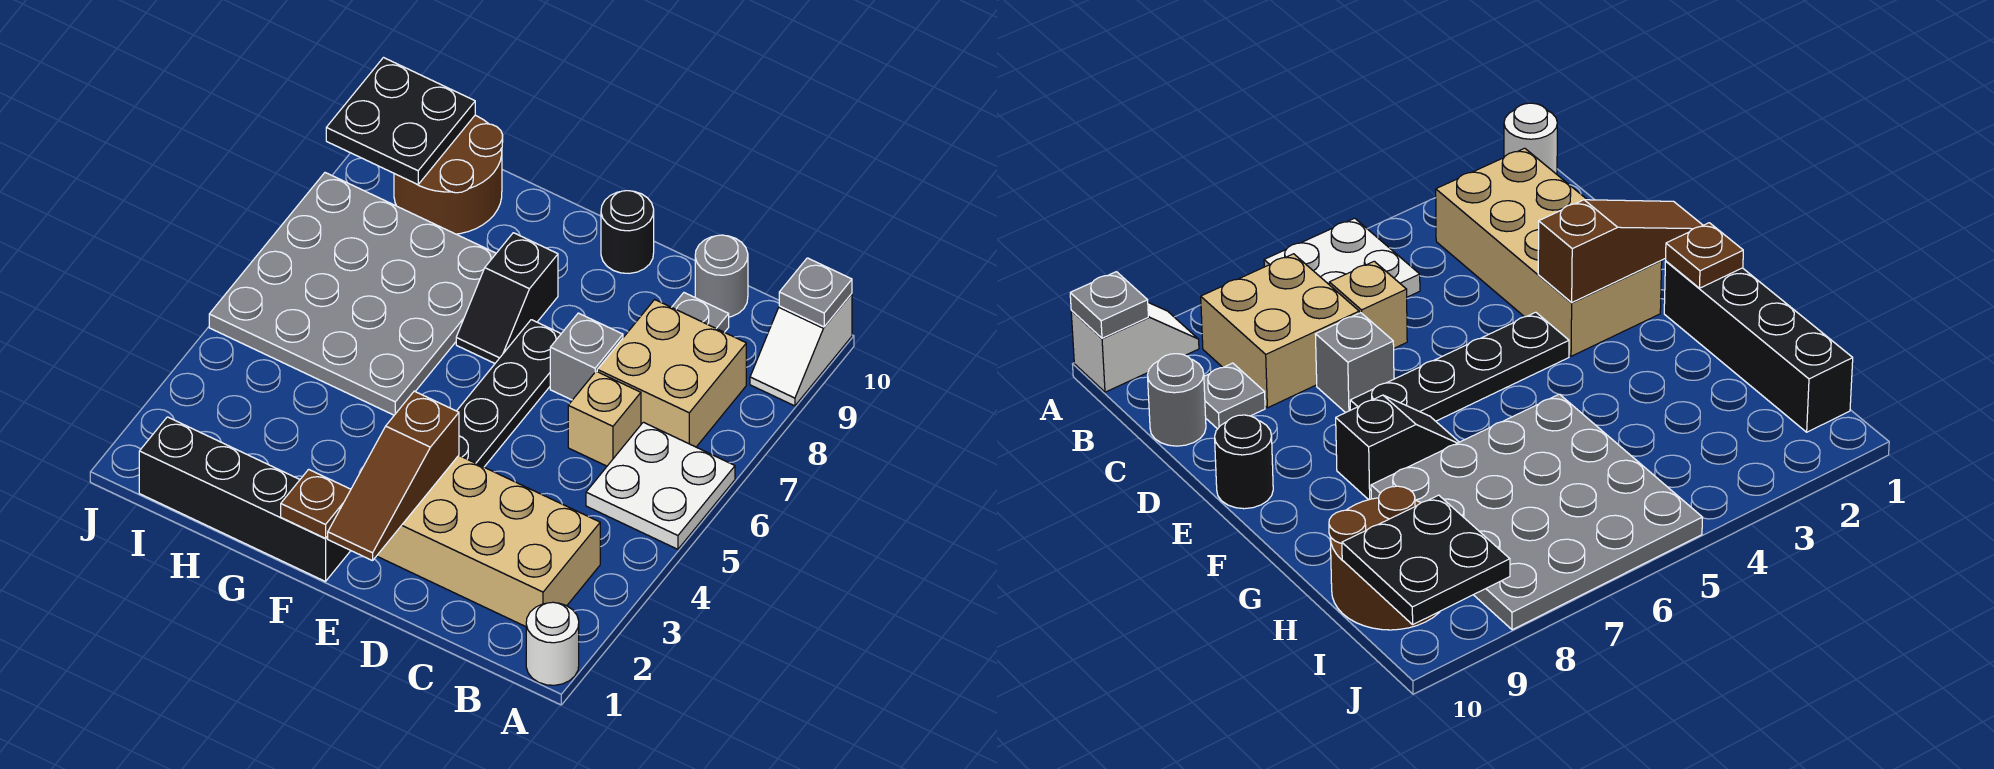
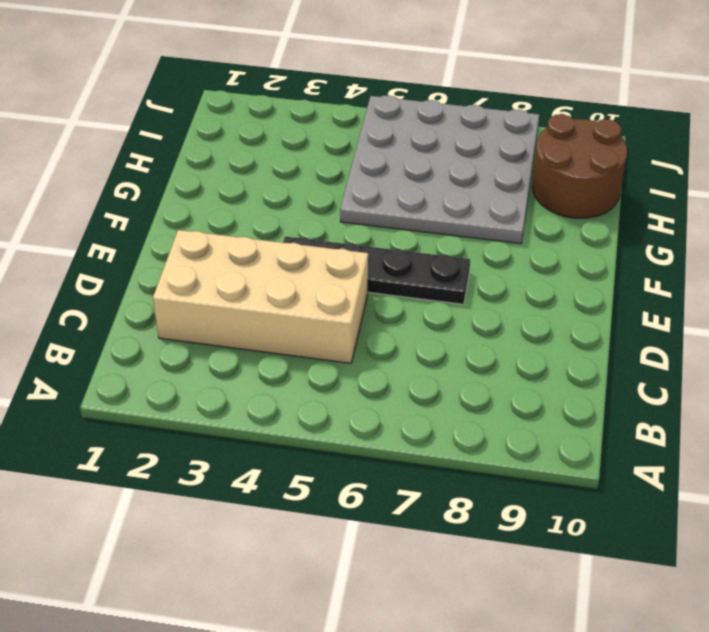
tan 2x4 brick [153,230,368,363] -> tan 2x4 brick turned to [377,456,600,627]
none -> white 1x1 round brick [526,602,579,685]
none -> white 2x2 plate [586,422,735,549]
none -> white 1x2 slope [750,294,852,406]

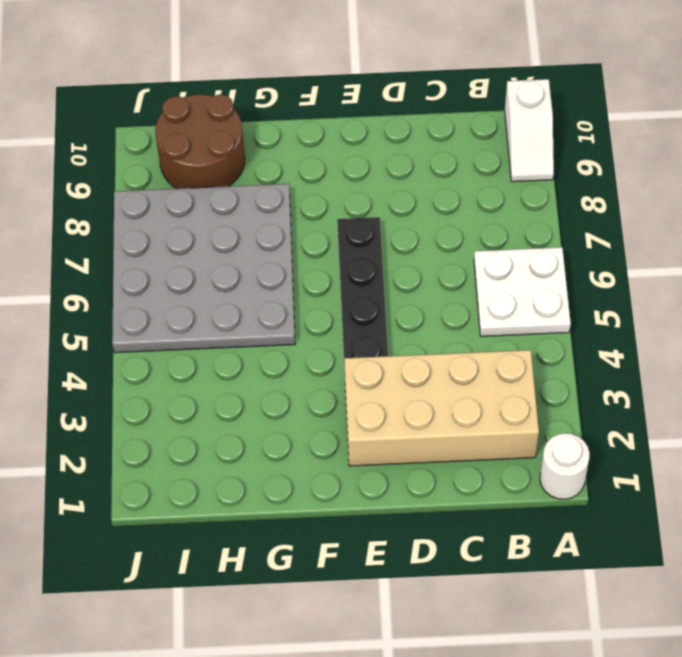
none -> tan 2x2 brick [597,300,746,447]
none -> tan 1x1 brick [568,371,641,466]
none -> grey 1x1 plate [672,293,729,332]

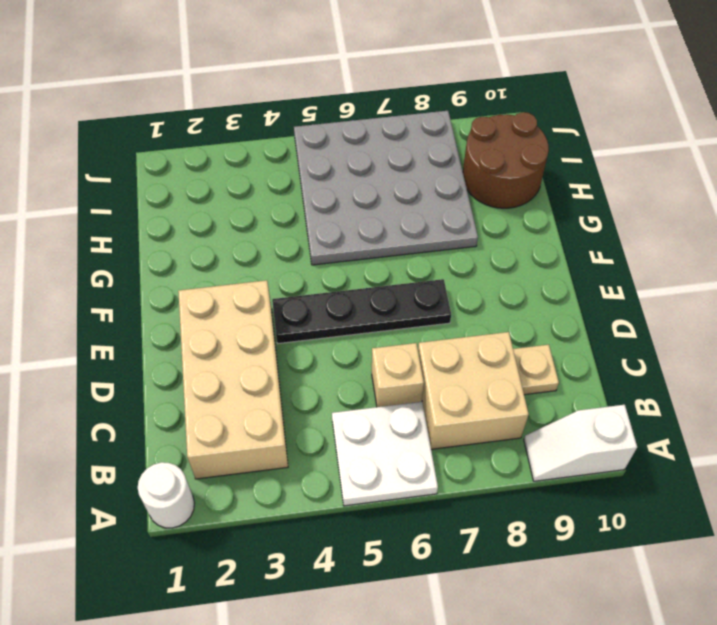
tan 1x1 plate [513,345,559,395] -> grey 1x1 plate [672,293,729,332]
none -> grey 1x1 round brick [695,235,748,317]
none -> grey 1x1 brick [550,313,623,400]
none -> black 1x1 round brick [601,191,654,273]

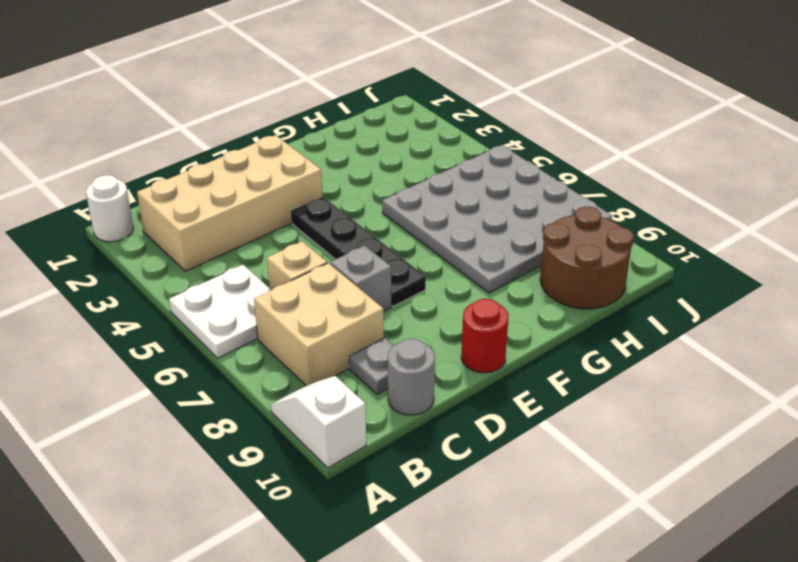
red 1x1 round brick [461,299,509,373] -> black 1x1 round brick [601,191,654,273]
none -> black 1x4 brick [139,417,351,582]
none -> black 1x2 slope [456,233,558,363]
none -> grey 1x1 plate [779,258,852,327]

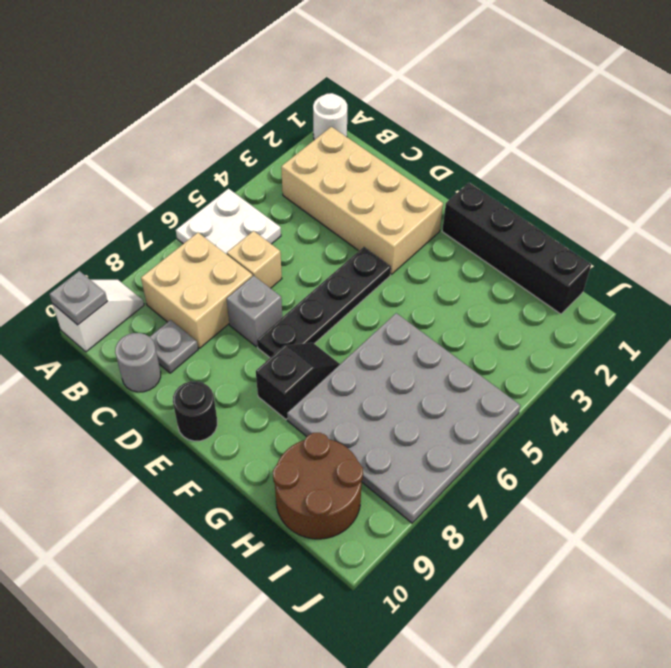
none -> brown 1x3 slope [327,391,459,561]
none -> brown 1x1 plate [281,469,351,539]
none -> black 2x2 plate [326,58,475,185]

